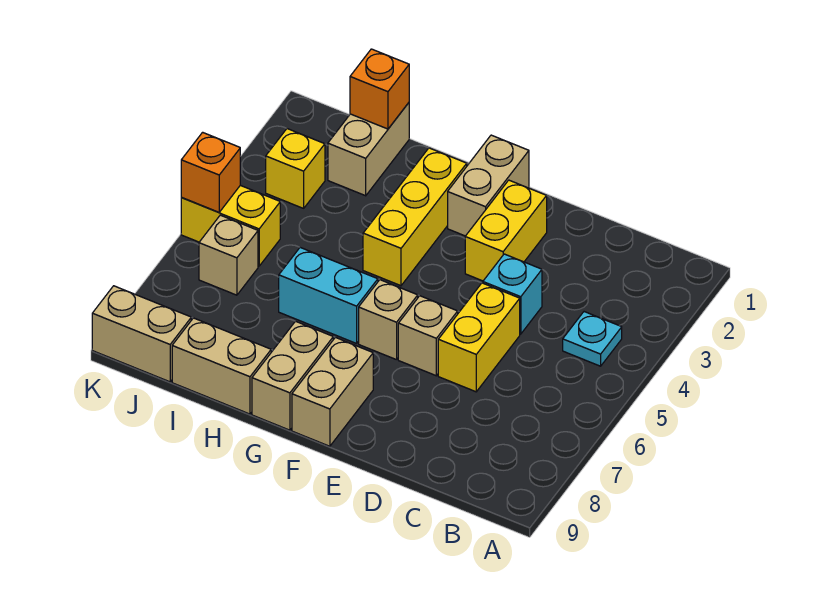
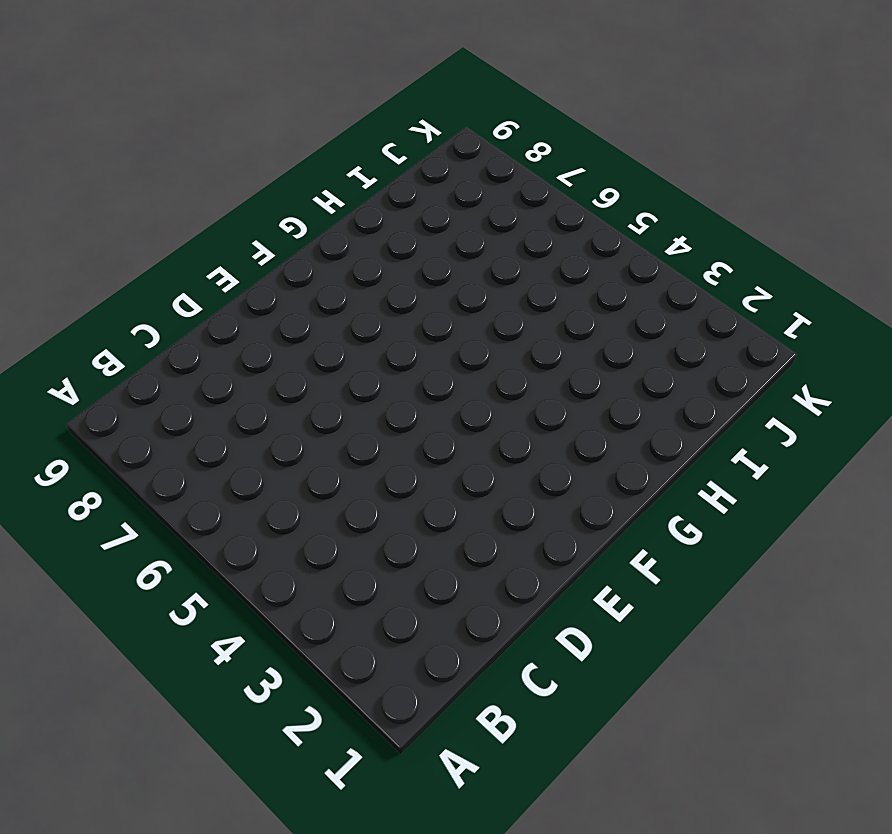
none -> cyan 1x1 plate [563,312,622,366]
none -> cyan 1x1 brick [483,254,542,334]
none -> yellow 1x2 brick [438,283,520,392]

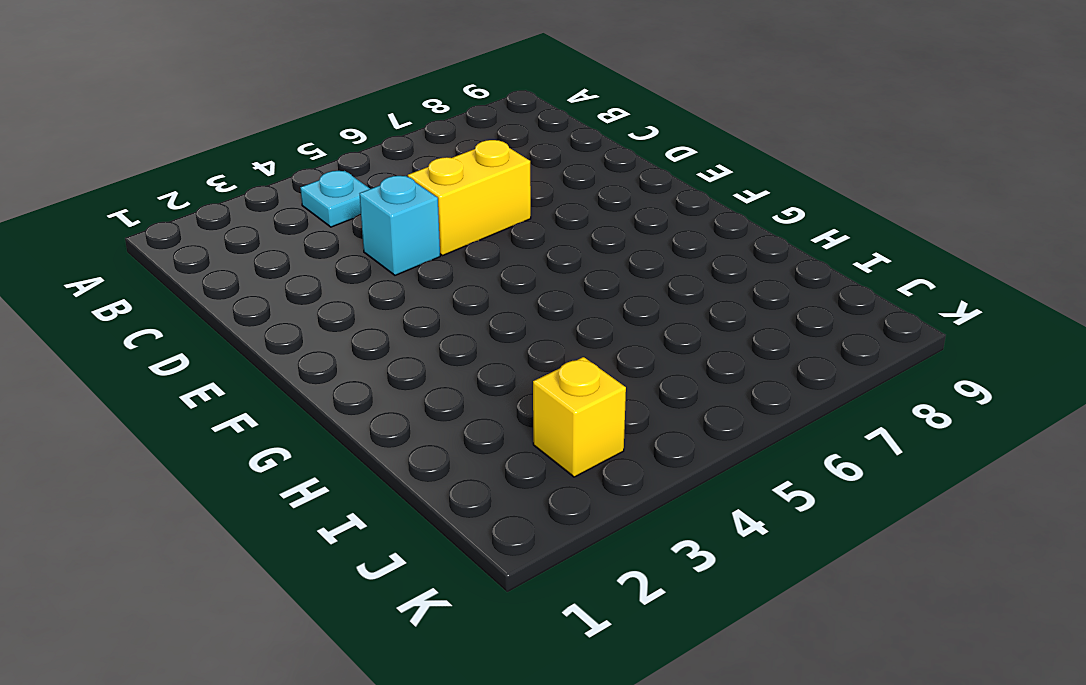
none -> yellow 1x2 brick [465,180,547,281]
none -> tan 1x1 brick [398,296,458,376]
none -> tan 1x2 brick [448,135,529,236]

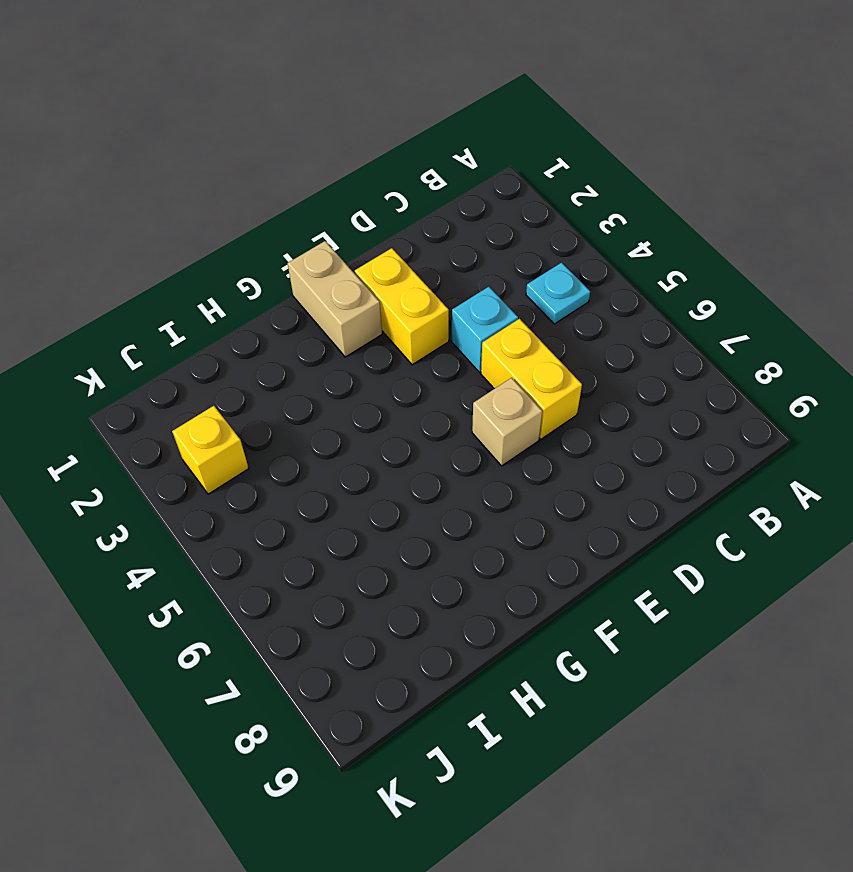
none -> tan 1x1 brick [359,280,418,360]
none -> tan 1x2 brick [292,337,373,446]
none -> yellow 1x3 brick [363,148,467,286]

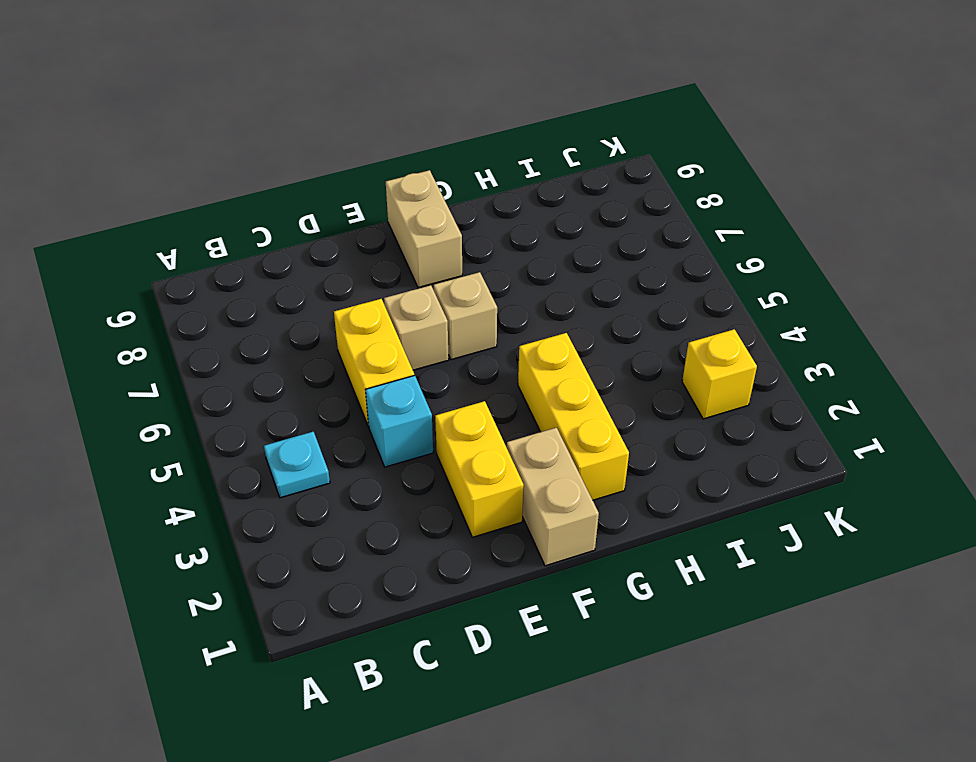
none -> cyan 1x2 brick [279,248,378,343]
none -> tan 1x2 brick [252,321,333,430]
none -> tan 1x2 brick [172,318,271,414]

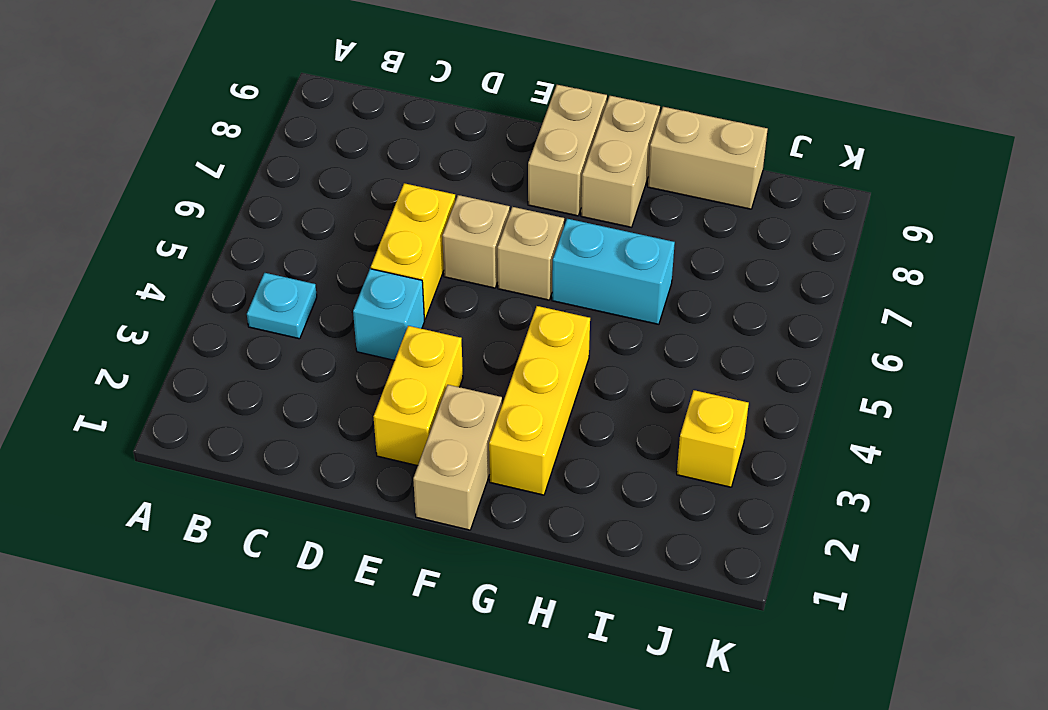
none -> tan 1x2 brick [328,103,409,196]
none -> yellow 1x2 brick [181,185,280,266]
none -> tan 1x1 brick [199,215,258,295]

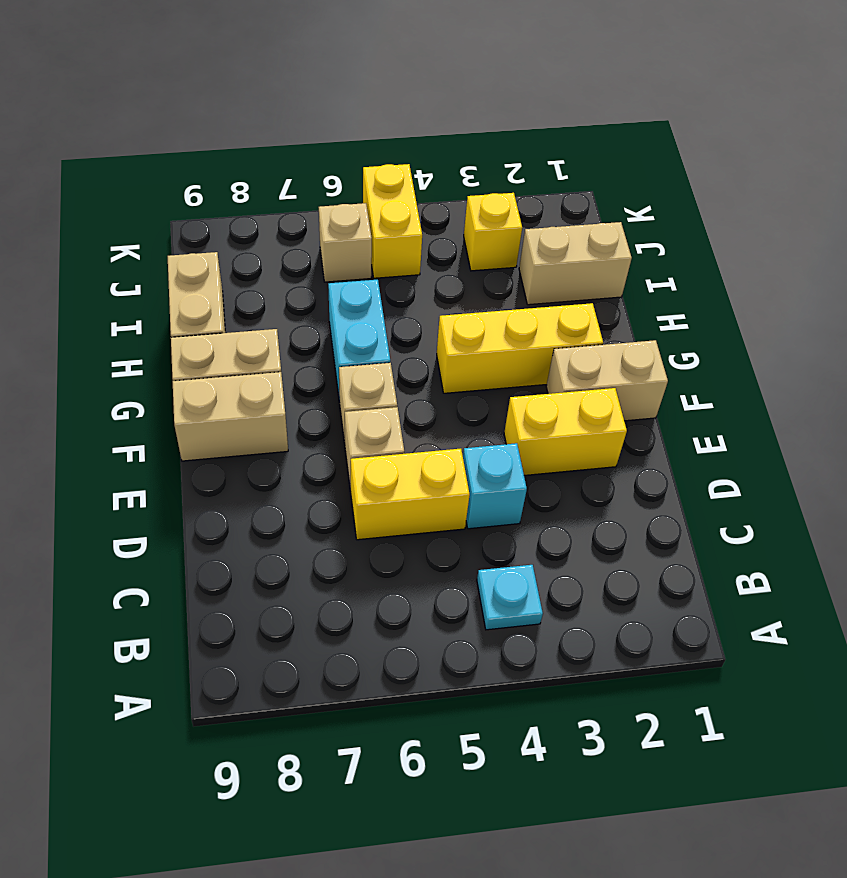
none -> tan 1x2 brick [92,286,191,382]
none -> orange 1x1 brick [350,49,409,129]
none -> orange 1x1 brick [181,132,240,212]

